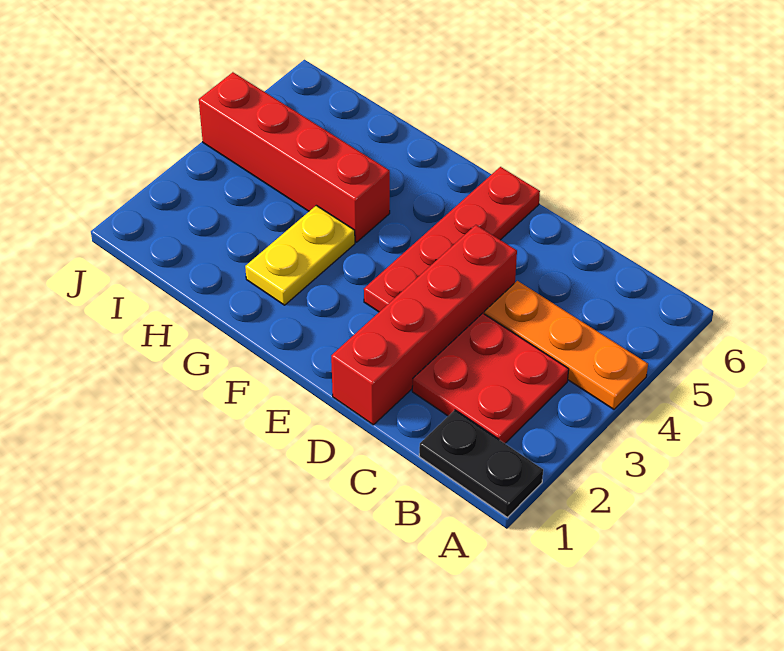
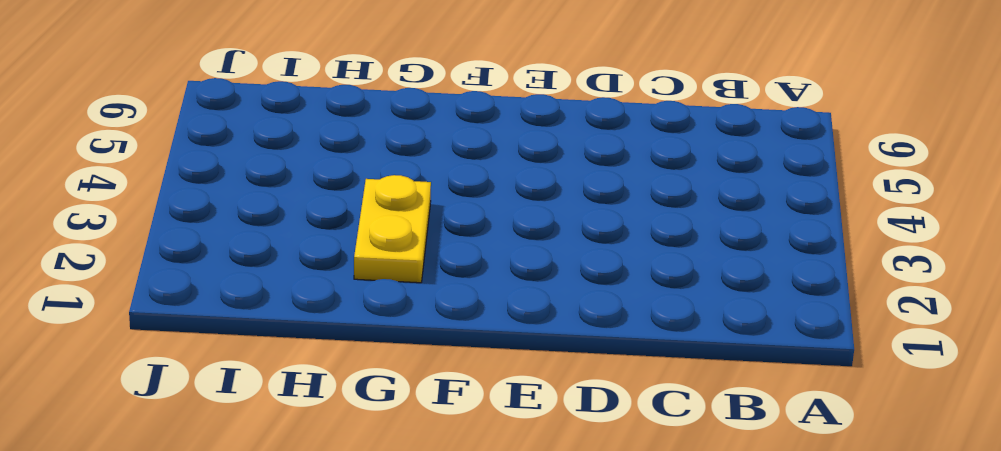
none -> black 1x2 plate [419,410,543,517]
none -> orange 1x3 plate [484,281,648,409]

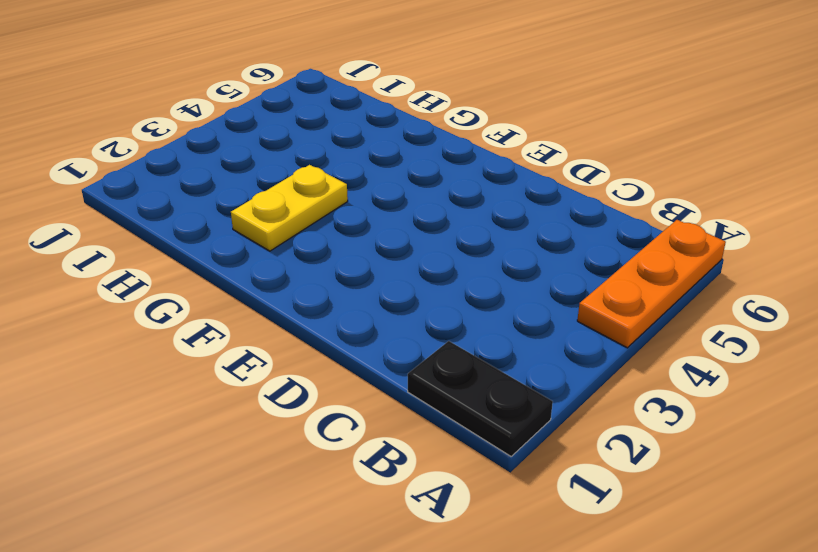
orange 1x3 plate [577,220,726,348] -> orange 1x3 plate turned to [484,281,648,409]
none -> red 2x2 plate [412,313,569,443]
none -> red 1x4 brick [331,225,517,425]

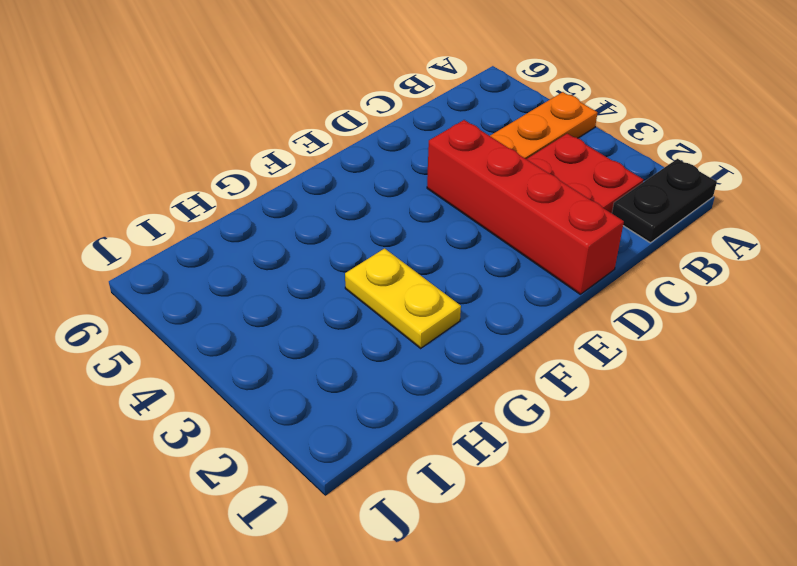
none -> red 1x4 plate [364,167,540,312]
none -> red 1x4 brick [199,72,390,242]

